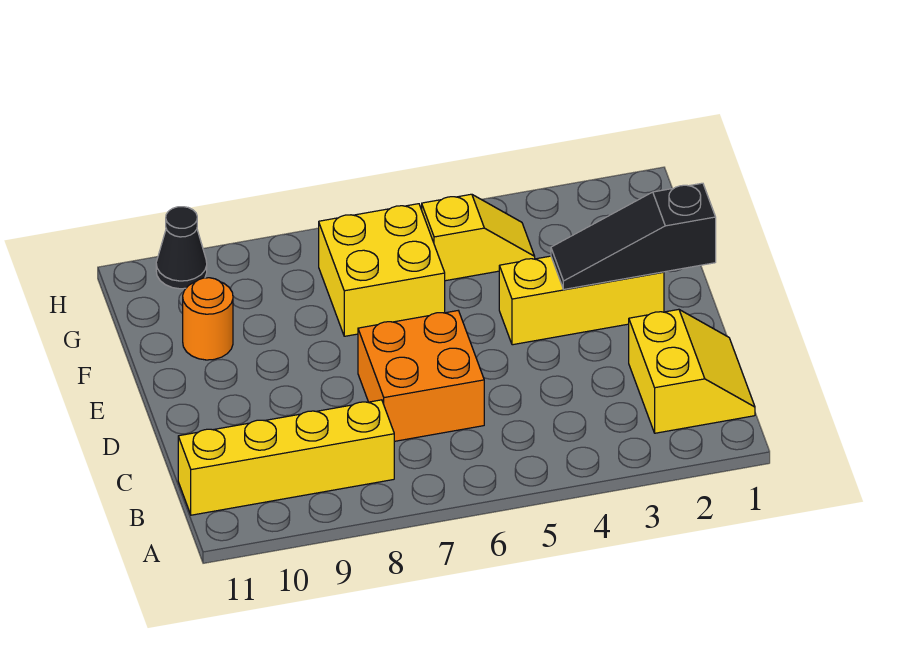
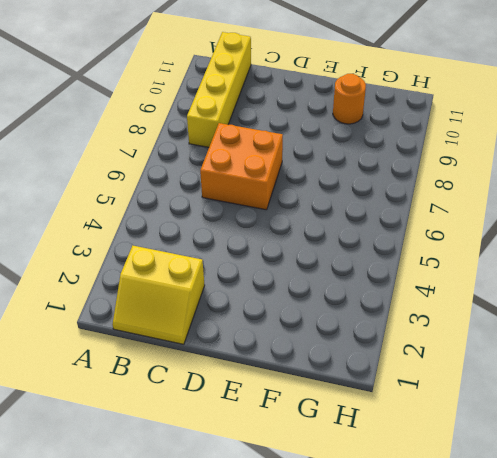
none -> yellow 1x3 brick [499,256,664,345]
none -> yellow 2x2 brick [319,204,445,336]

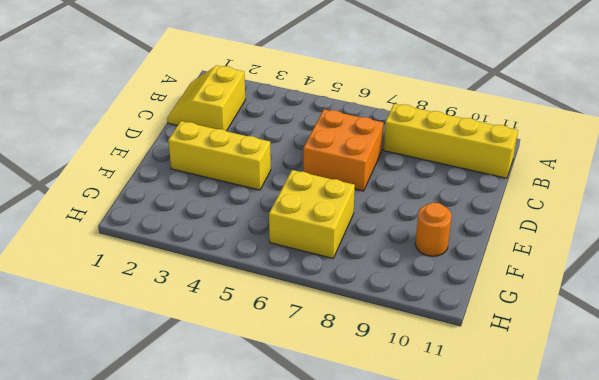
none -> yellow 1x2 slope [422,194,535,281]
none -> black 1x1 cone [156,207,207,289]

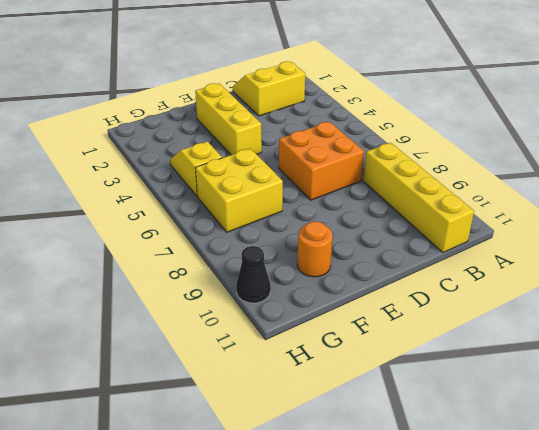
none -> black 1x3 slope [551,183,716,289]

